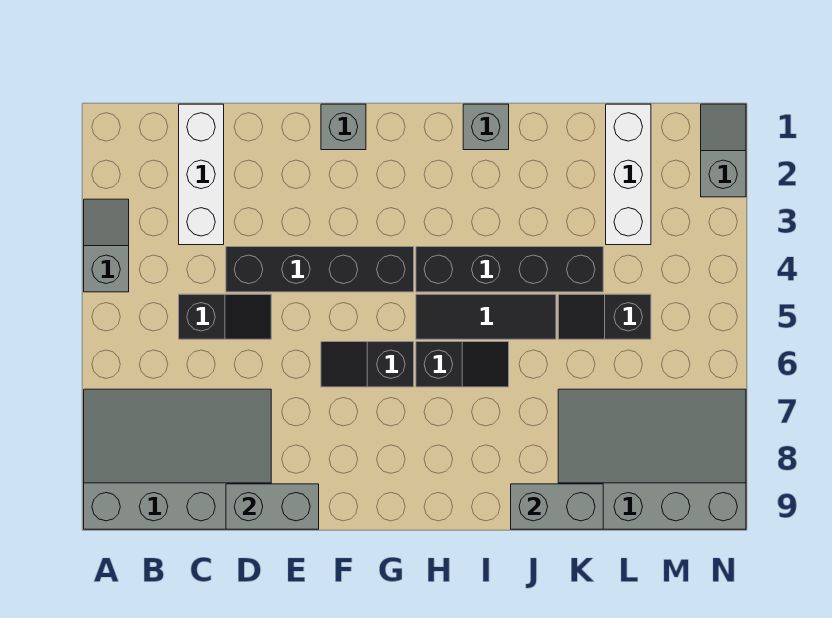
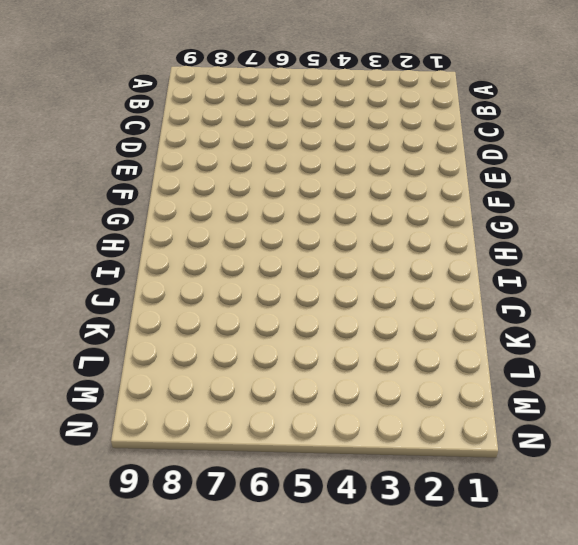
none -> grey 1x2 slope [84,199,129,292]
none -> grey 3x4 slope [84,389,271,529]
none -> white 1x3 brick [179,104,224,245]

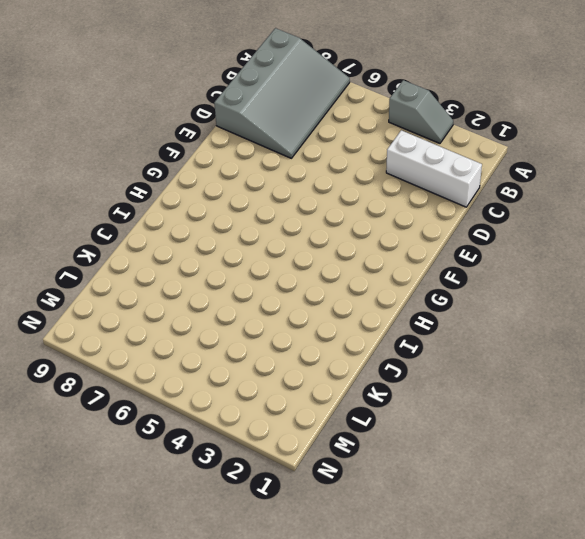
none -> black 1x2 slope [179,294,271,339]
none -> black 1x4 brick [226,247,414,292]
none -> grey 1x1 brick [321,104,366,150]

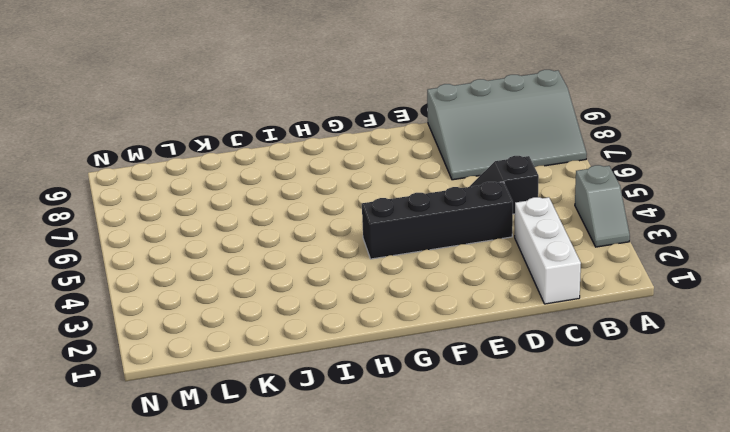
none -> grey 1x1 brick [321,104,366,150]
none -> black 1x2 slope [321,342,414,387]
none -> black 1x4 brick [416,247,603,292]

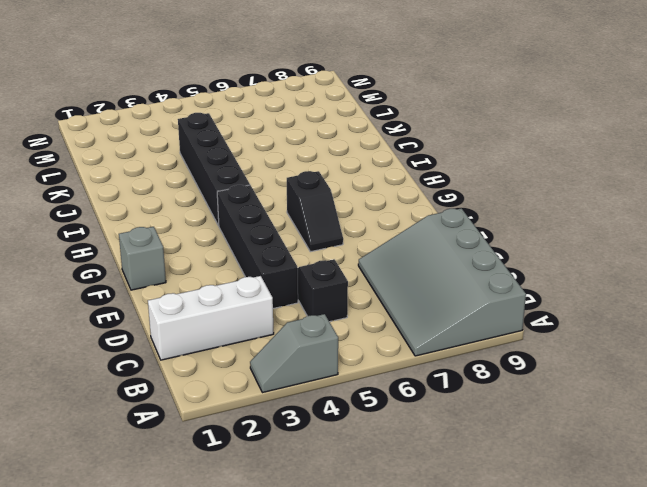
none -> black 1x3 tile [416,294,556,339]
none -> black 1x2 slope [416,342,509,387]
none -> grey 1x1 brick [463,104,509,150]

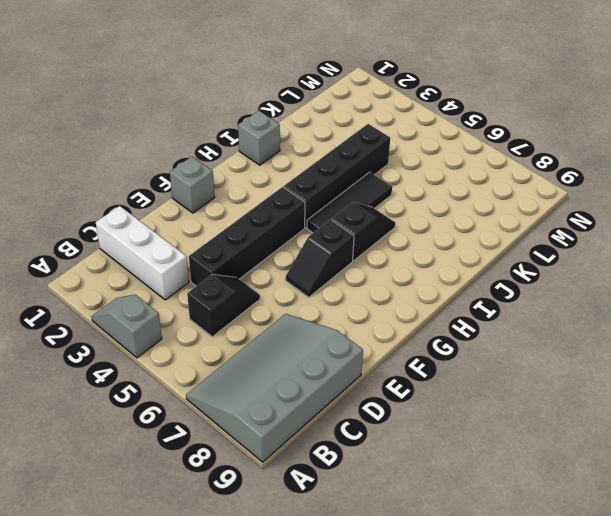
none -> black 1x2 slope [558,294,651,339]
none -> grey 3x4 slope [558,389,746,529]
none -> white 1x3 brick [606,104,651,245]

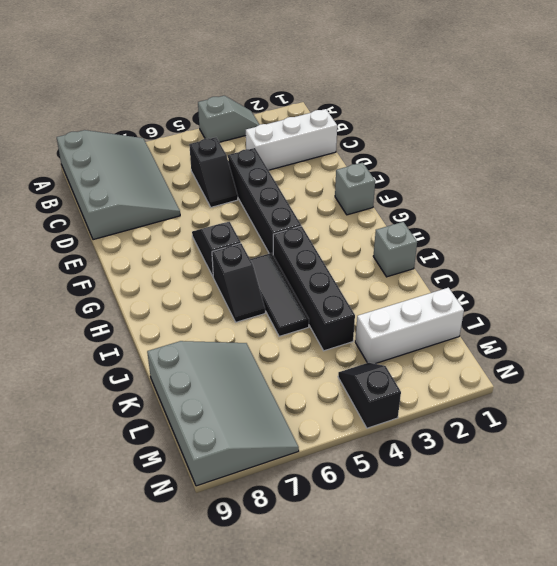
black 1x2 slope [338,363,401,428] -> black 1x2 slope moved to [558,294,651,339]
none -> grey 1x2 slope [701,104,746,197]
none -> grey 1x2 brick [226,484,319,529]
none -> grey 1x2 brick [511,484,603,529]

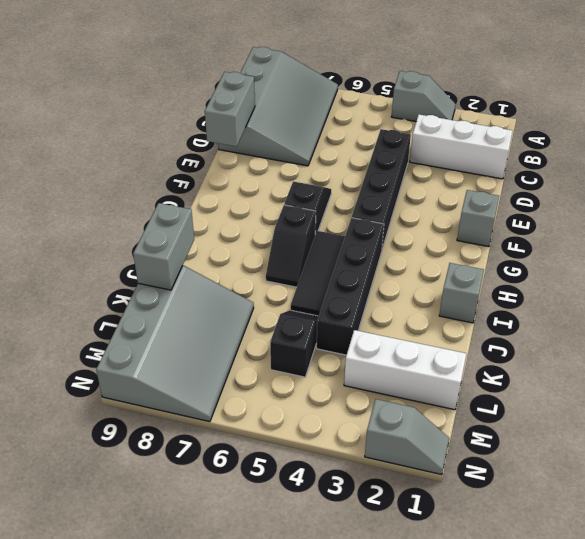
none -> black 1x2 slope [179,294,271,339]

